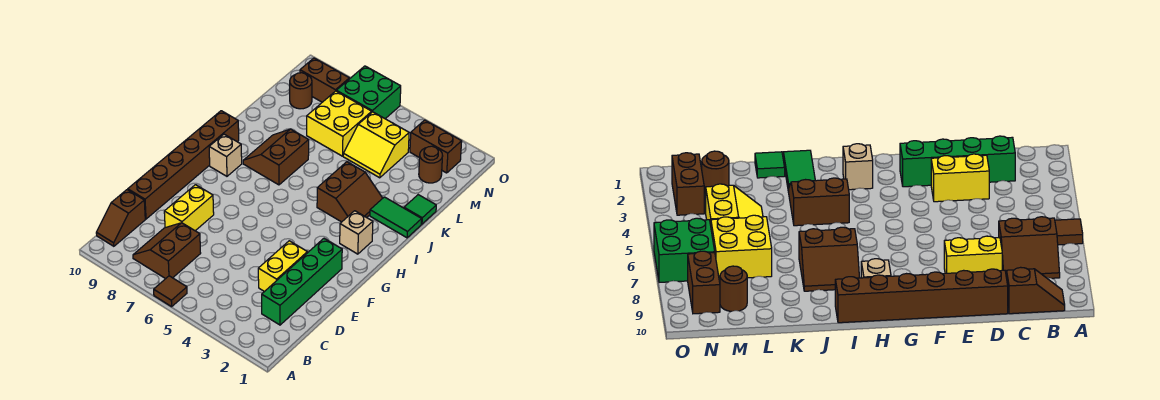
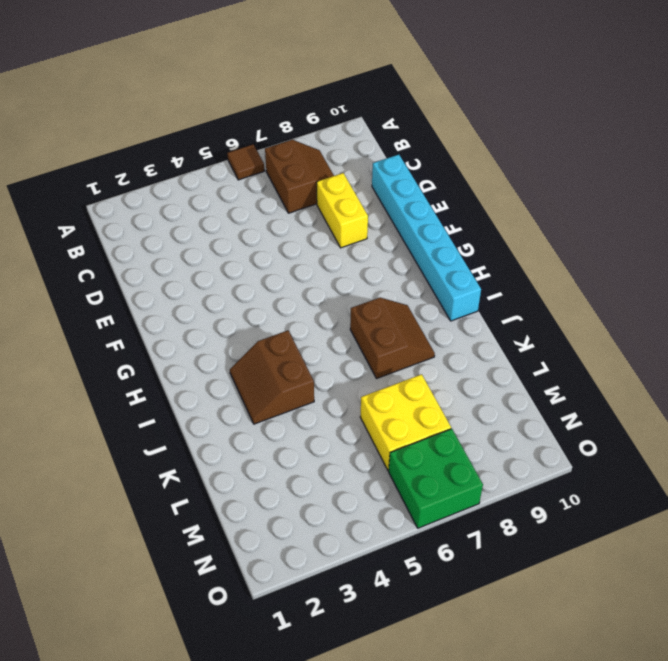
cyan 1x6 brick [372,155,481,321] -> brown 1x6 brick [128,111,239,219]
none -> brown 1x2 slope [96,190,145,246]
none -> green 1x4 brick [262,239,342,325]
none -> yellow 1x2 brick [258,241,307,292]

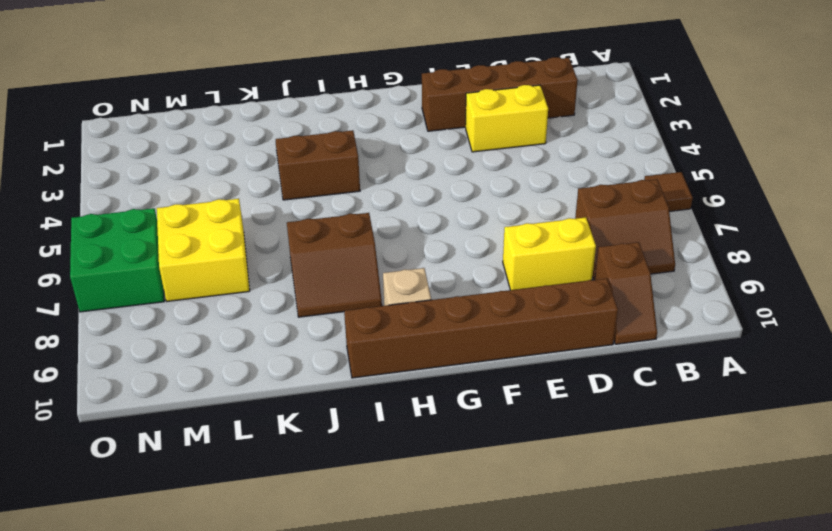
brown 1x4 brick [422,57,578,131] -> green 1x4 brick [262,239,342,325]
brown 1x2 slope [595,242,657,344] -> brown 1x2 slope turned to [96,190,145,246]
none -> tan 1x1 brick [340,211,373,254]
none -> green 1x2 tile [370,197,422,238]
none -> green 1x1 tile [404,195,436,224]

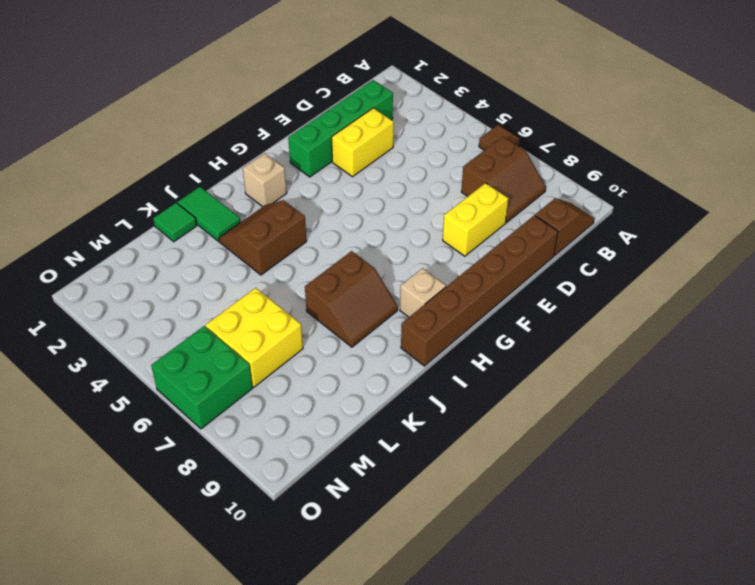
none -> yellow 2x2 slope [343,112,409,178]
none -> brown 1x1 round brick [419,146,443,183]
none -> brown 1x1 round brick [290,73,312,109]

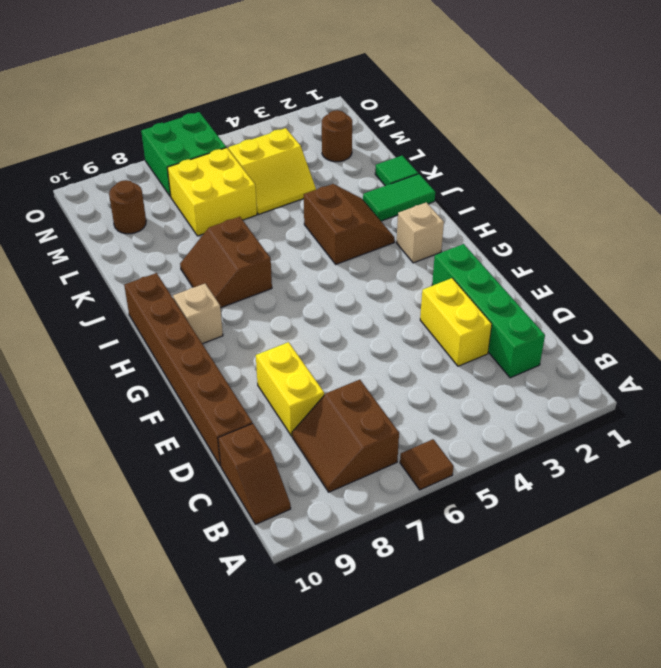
none -> brown 1x2 brick [410,120,462,173]
none -> brown 1x2 brick [300,58,349,102]

